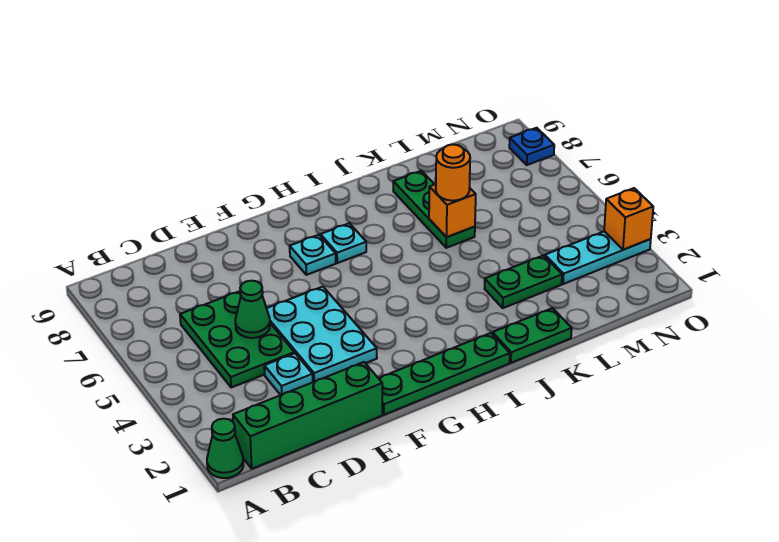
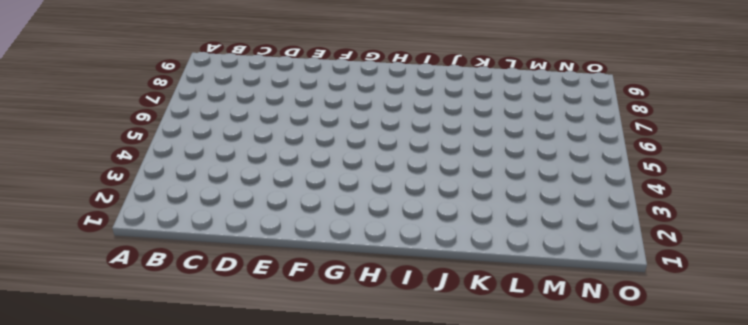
none -> green 1x1 cone [207,419,243,478]
none -> green 1x4 brick [233,362,382,469]
none -> green 2x3 plate [180,291,294,387]

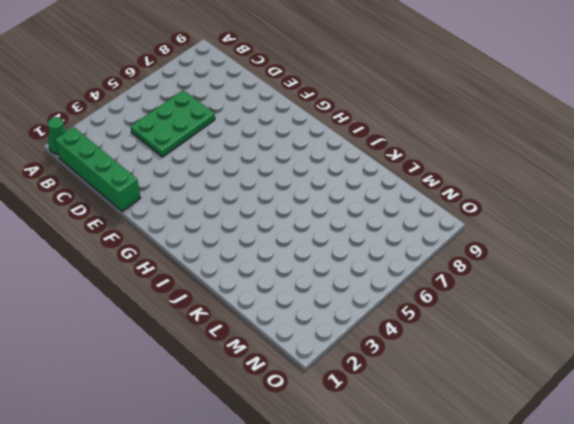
none -> cyan 1x1 plate [264,353,313,395]
none -> cyan 2x3 plate [267,287,377,382]
none -> green 1x4 plate [378,333,510,415]

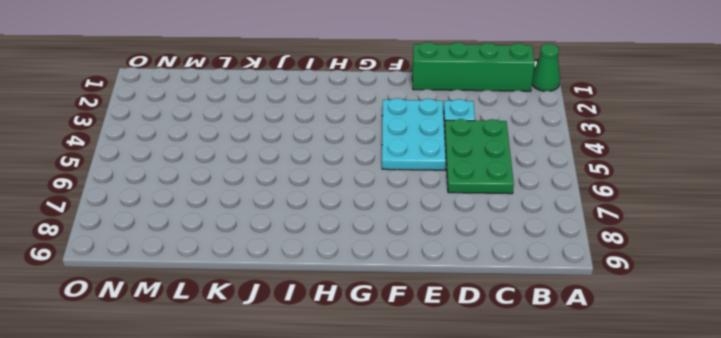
none -> green 1x4 plate [378,333,510,415]
none -> cyan 1x1 plate [290,235,336,275]
none -> cyan 1x1 plate [320,223,366,263]

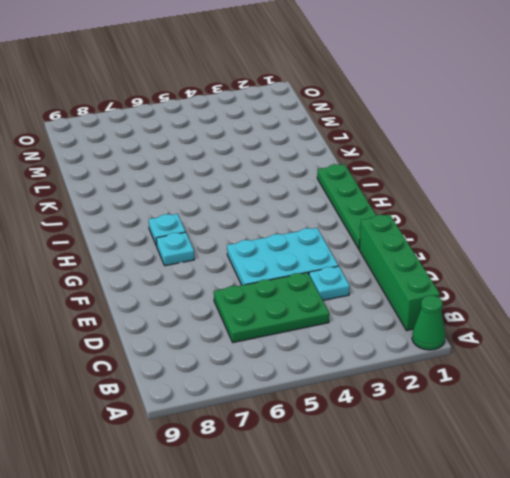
none -> green 1x2 plate [493,308,572,363]
none -> green 1x2 plate [484,255,562,308]
none -> green 1x3 plate [393,171,475,248]

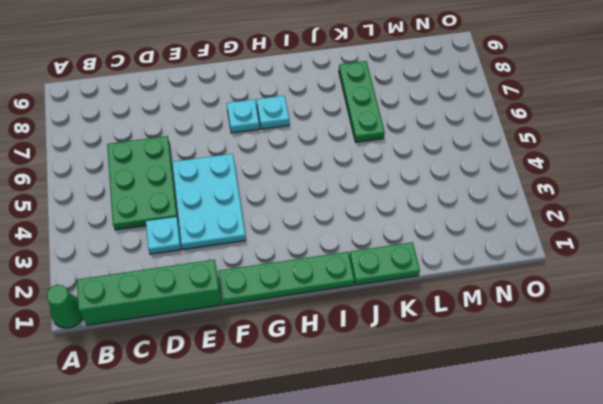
none -> green 1x2 plate [484,255,562,308]
none -> cyan 1x3 plate [545,231,651,284]
none -> blue 1x1 plate [509,128,554,165]

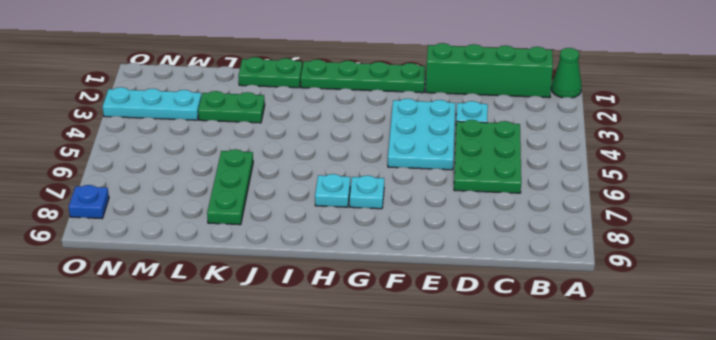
none -> green 1x1 cone [235,281,270,338]
none -> orange 1x1 brick [429,184,476,237]
none -> orange 1x1 brick [604,188,653,250]

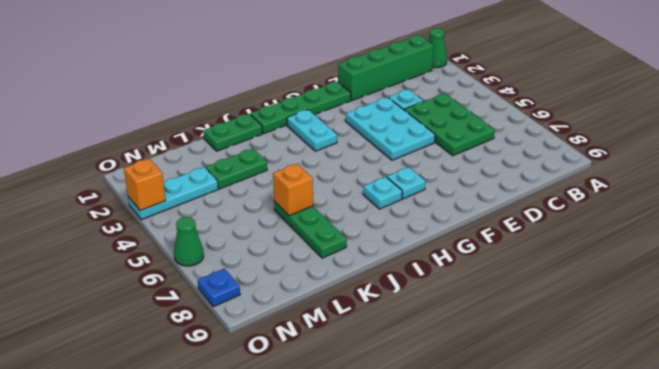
cyan 1x2 plate [287,110,337,151] -> none
green 1x1 cone [174,217,204,266] -> green 1x1 cone moved to [235,281,270,338]
none -> orange 1x1 round brick [436,144,470,201]

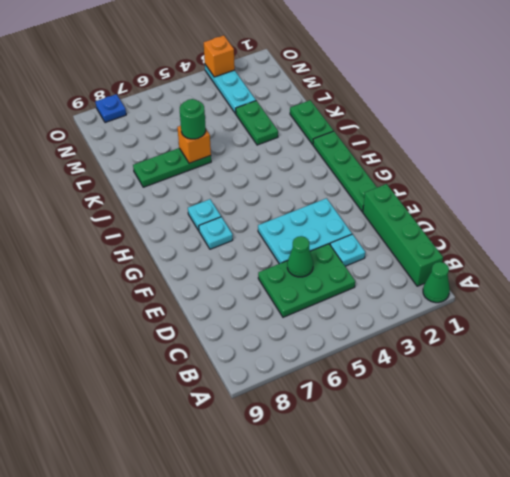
green 1x1 round brick [180,99,206,139] -> orange 1x1 round brick [436,144,470,201]

